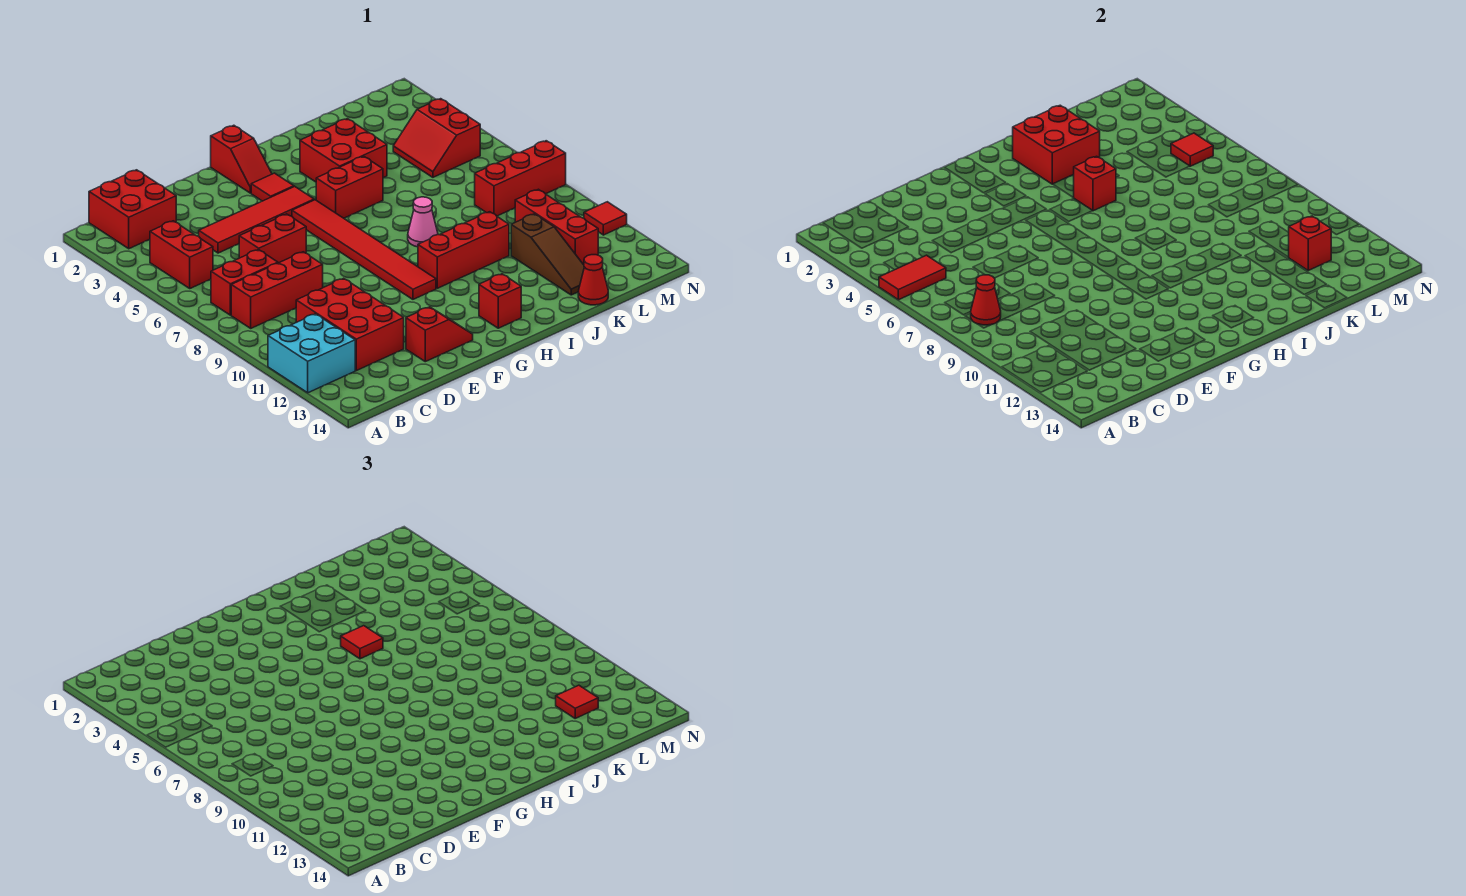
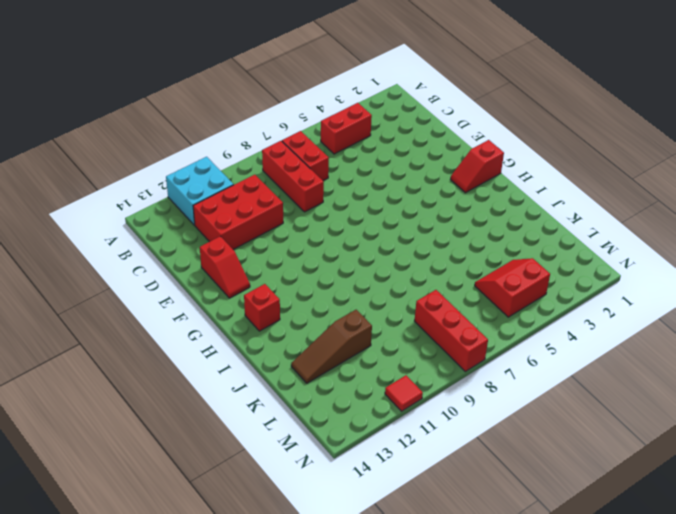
none -> red 2x2 brick [89,170,176,249]
none -> red 1x4 tile [199,187,314,253]
none -> red 1x2 brick [239,214,306,263]
none -> red 1x1 tile [251,173,294,201]

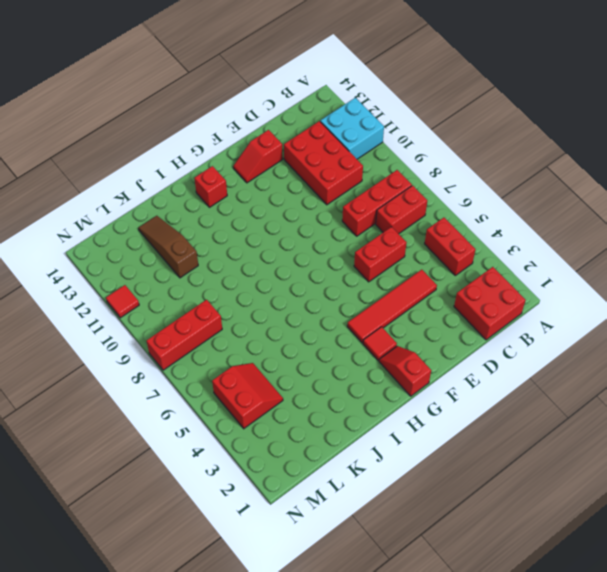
none -> red 1x6 tile [292,200,436,299]
none -> red 1x2 brick [316,156,383,218]
none -> red 1x3 brick [418,212,509,288]
none -> red 2x2 brick [300,119,387,182]

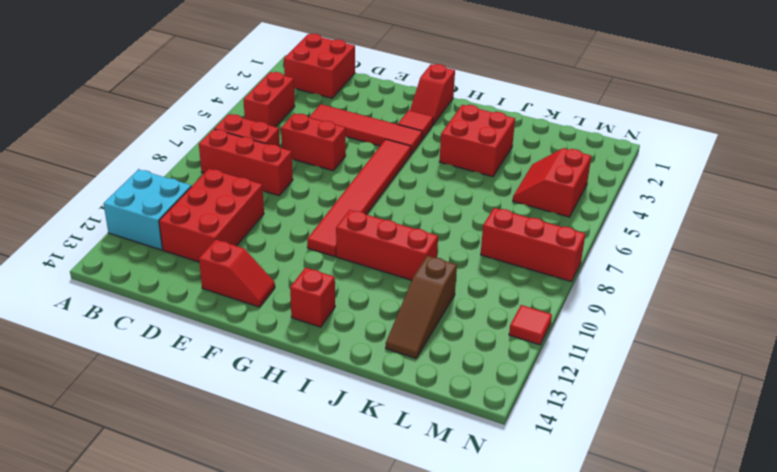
none -> red 1x2 brick [316,156,383,218]
none -> pink 1x1 cone [408,197,438,247]
none -> red 1x1 cone [578,255,608,305]
none -> red 1x3 brick [515,189,598,265]

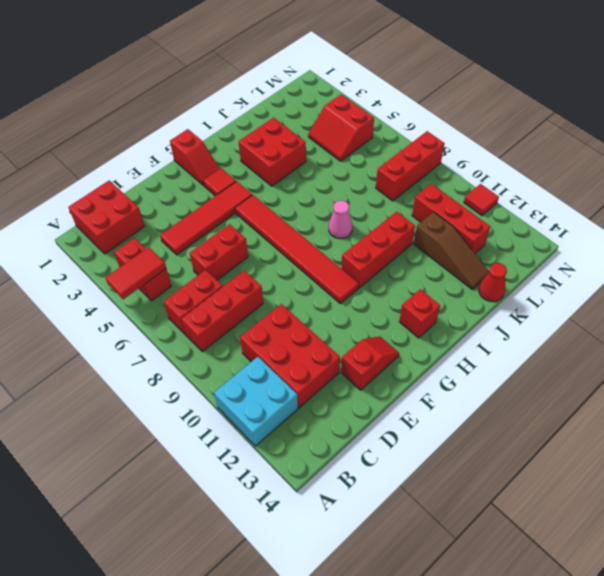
none -> red 1x2 brick [316,156,383,218]
none -> red 1x1 cone [971,275,1001,325]
none -> red 2x2 brick [1012,105,1100,184]
none -> red 1x1 brick [1074,156,1116,211]

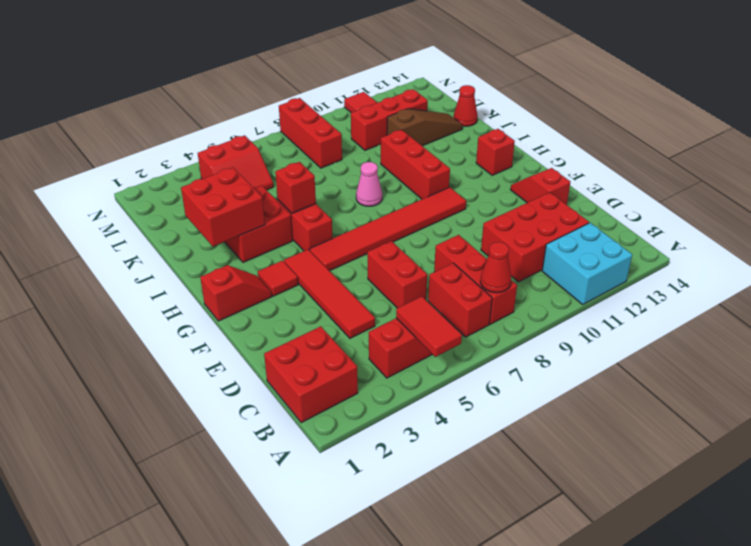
none -> red 1x1 brick [1289,216,1332,270]
none -> red 1x1 tile [1171,133,1213,166]
none -> red 1x1 tile [341,626,383,659]
none -> red 1x1 tile [556,685,598,718]

